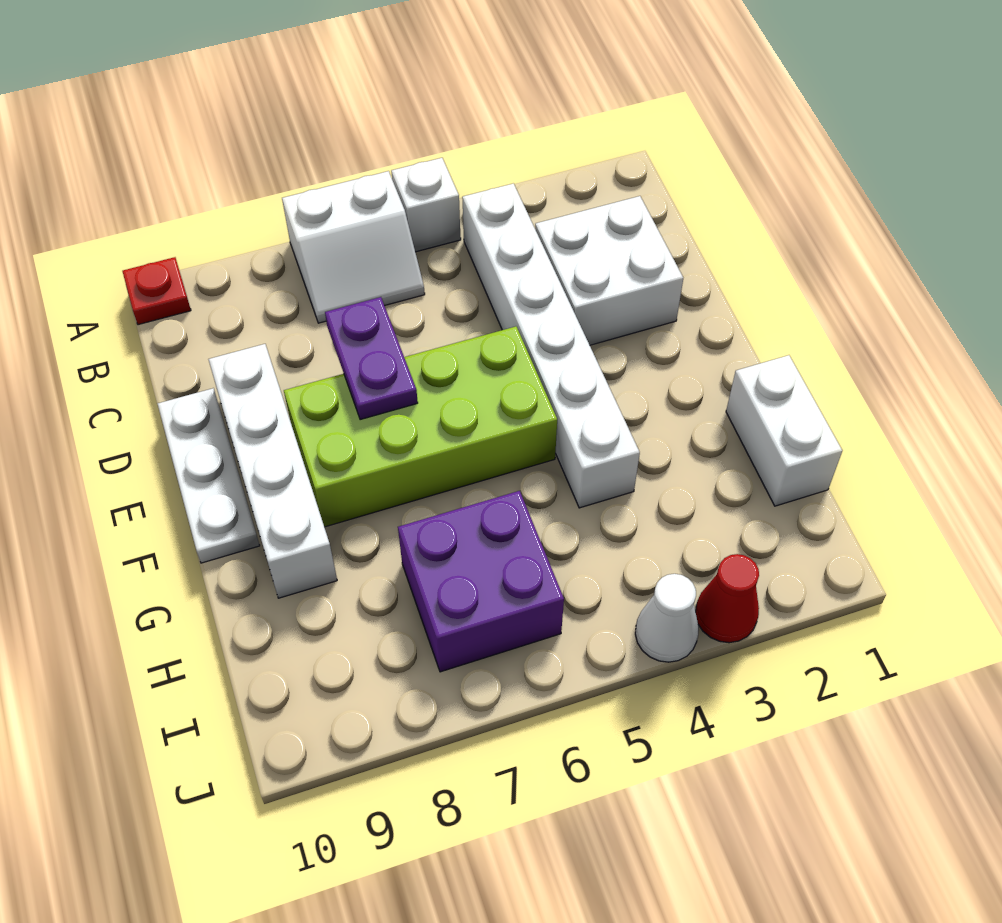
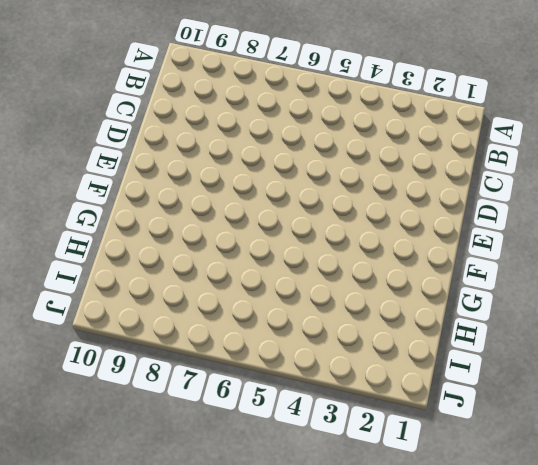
none -> white 1x1 brick [391,158,461,252]
none -> white 2x2 slope [282,171,425,323]
none -> red 1x1 plate [122,257,191,325]

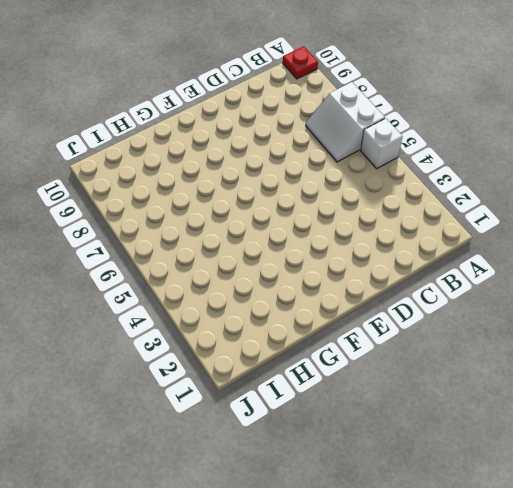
none -> white 1x6 brick [462,183,640,508]
none -> white 2x2 brick [535,196,683,345]
none -> white 1x4 brick [208,344,337,598]

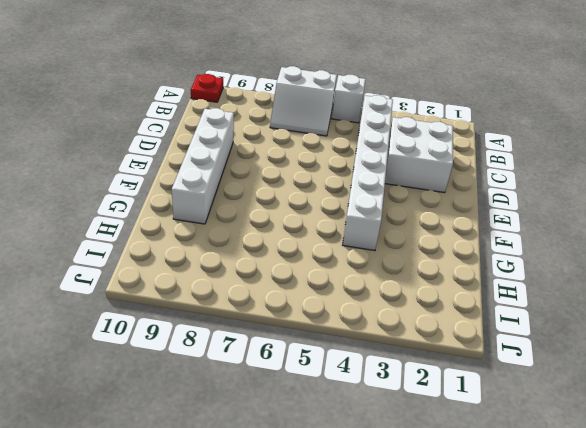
none -> white 1x3 plate [158,388,260,563]
none -> lime 2x4 brick [284,326,557,527]
none -> white 1x2 brick [726,355,842,506]

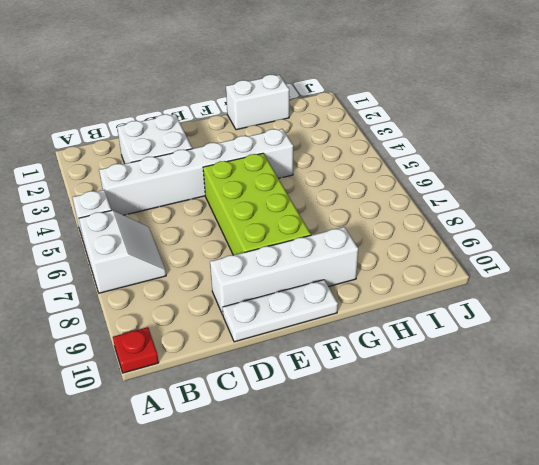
none -> purple 2x2 brick [398,491,564,672]
none -> red 1x1 cone [696,554,759,643]
none -> white 1x1 cone [635,574,699,662]

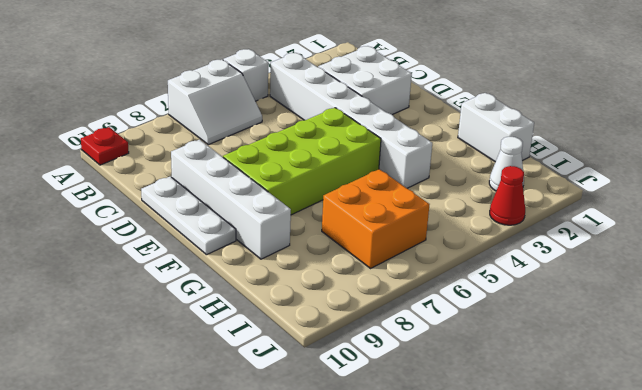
orange 2x2 brick [322,169,430,268] -> purple 2x2 brick [398,491,564,672]
white 1x1 cone [489,137,524,191] -> white 1x1 cone moved to [635,574,699,662]
none -> purple 1x2 plate [325,297,418,420]

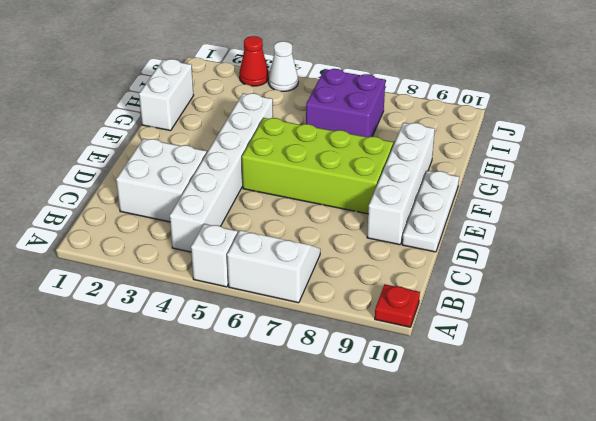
none -> purple 1x2 plate [325,297,418,420]

